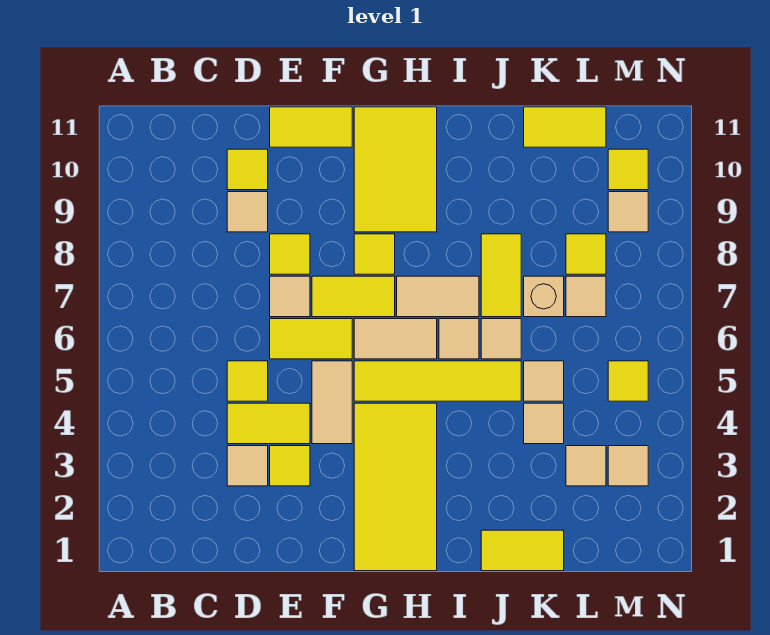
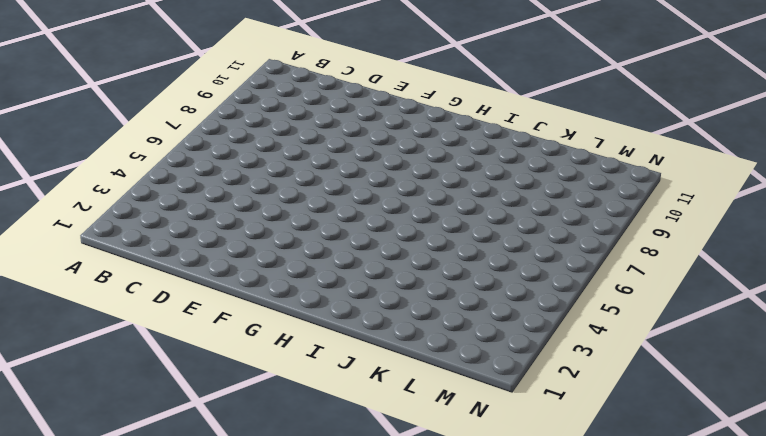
none -> tan 1x1 tile [227,446,268,486]
none -> yellow 1x2 tile [227,403,310,444]
none -> yellow 1x1 tile [227,361,268,401]
none -> tan 1x1 tile [227,192,268,232]

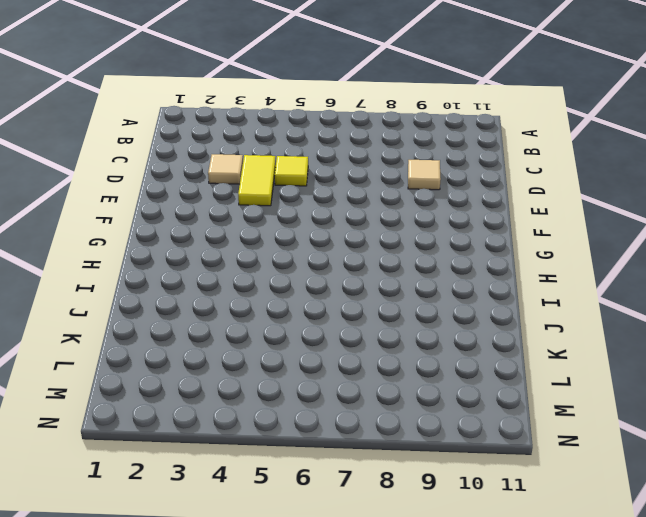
none -> yellow 1x1 tile [227,149,268,190]
none -> yellow 1x1 tile [270,446,310,486]
none -> yellow 1x2 tile [270,319,352,359]
none -> tan 1x1 tile [270,276,310,317]

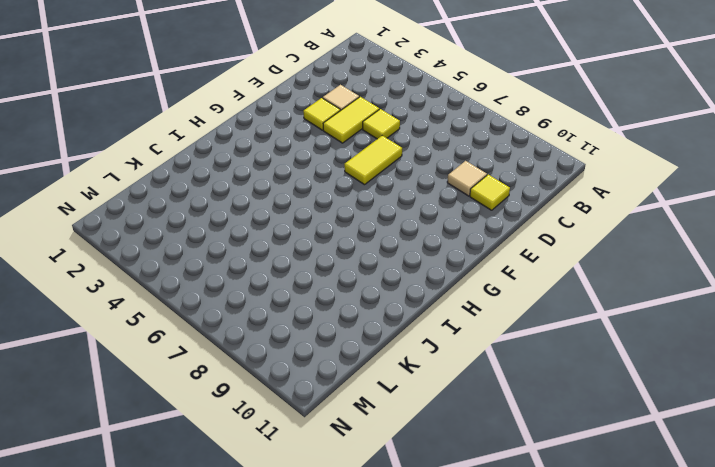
none -> tan 1x1 tile [270,276,310,317]
none -> yellow 1x1 tile [270,234,310,274]
none -> yellow 1x2 tile [270,107,352,147]
none -> tan 1x2 tile [312,361,352,444]

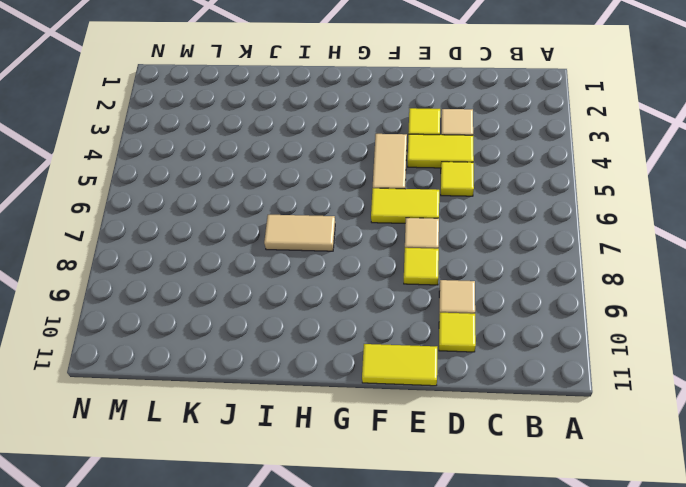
none -> yellow 1x2 tile [312,276,395,317]
none -> yellow 2x4 tile [354,403,437,571]
none -> yellow 1x4 tile [354,361,521,401]
none -> tan 1x2 tile [354,319,437,359]

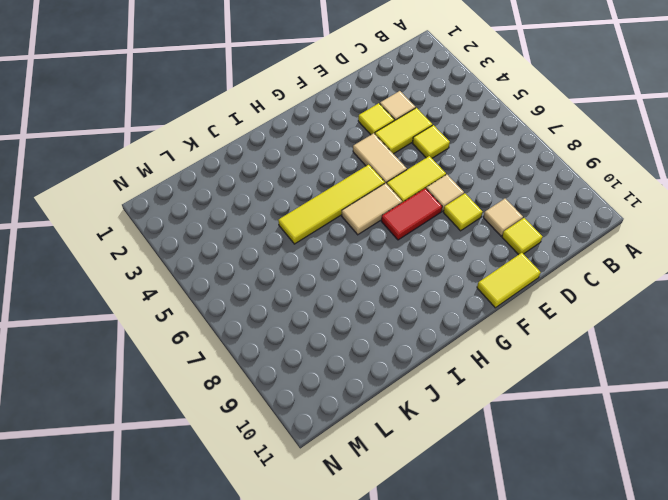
red 1x2 tile [381,188,442,240] -> yellow 1x2 tile [312,276,395,317]
none -> yellow 2x4 tile [354,403,437,571]
none -> yellow 1x1 tile [354,234,395,274]
none -> yellow 2x3 tile [354,107,437,232]
none -> tan 1x2 tile [397,276,479,317]

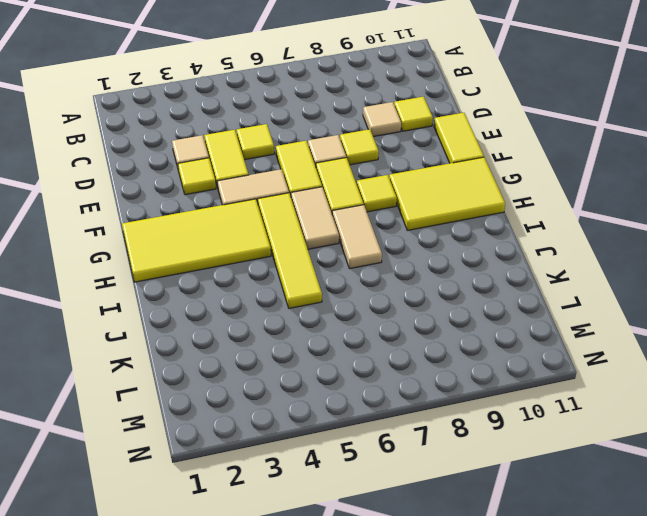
none -> tan 1x1 tile [439,319,479,359]
none -> yellow 1x2 tile [481,530,564,571]
none -> tan 1x1 tile [481,319,521,359]
none -> yellow 1x2 tile [481,234,521,317]

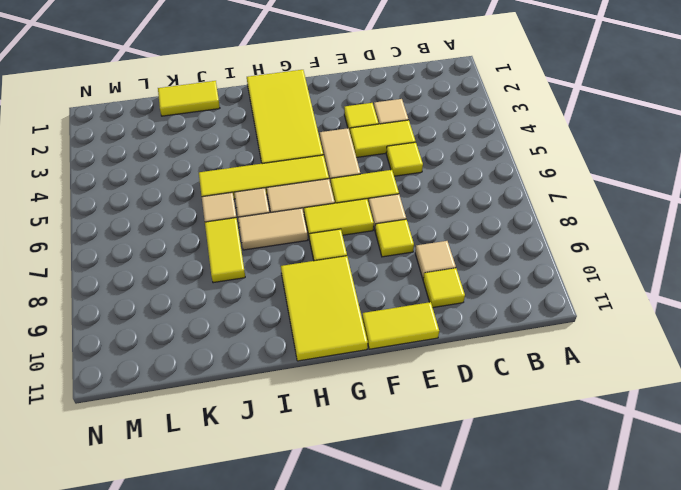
none -> tan 1x1 tile [524,403,564,444]
none -> tan 1x1 tile [524,361,564,401]
none -> tan 1x1 brick [524,276,564,317]
none -> yellow 1x2 tile [524,107,606,147]

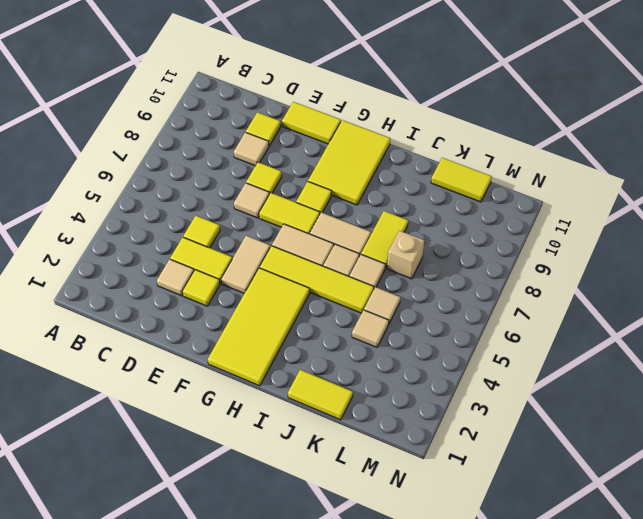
none -> yellow 1x2 tile [270,319,352,359]
none -> tan 1x1 tile [566,446,606,486]
none -> tan 1x1 tile [566,276,606,317]
none -> yellow 1x1 tile [566,234,606,274]

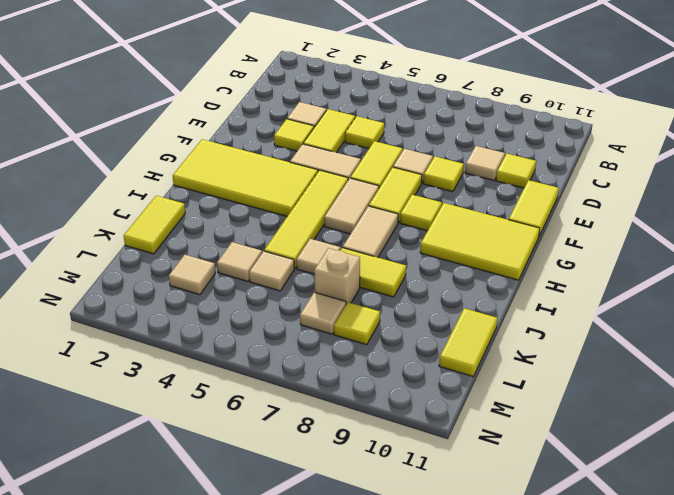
none -> tan 1x1 tile [439,319,479,359]
none -> tan 1x1 tile [608,446,648,486]
none -> yellow 1x1 tile [608,361,648,401]
none -> tan 1x1 tile [608,192,648,232]

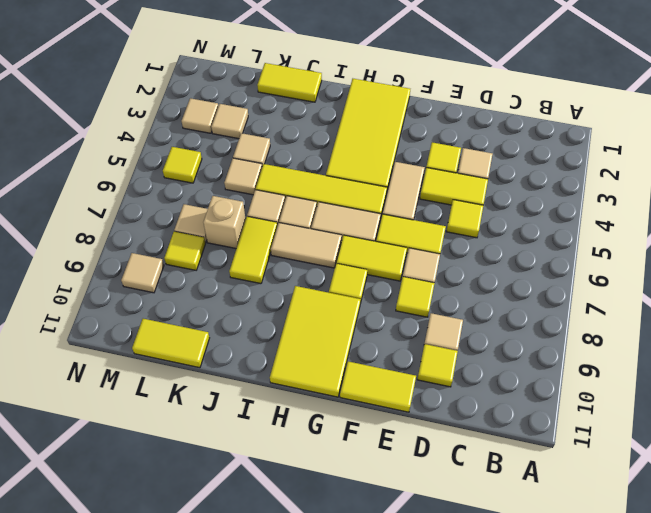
none -> yellow 1x1 tile [608,149,648,190]

